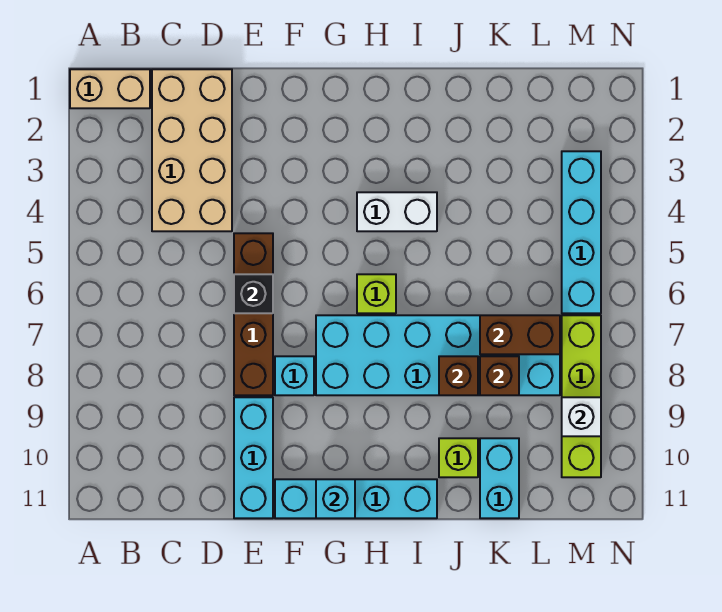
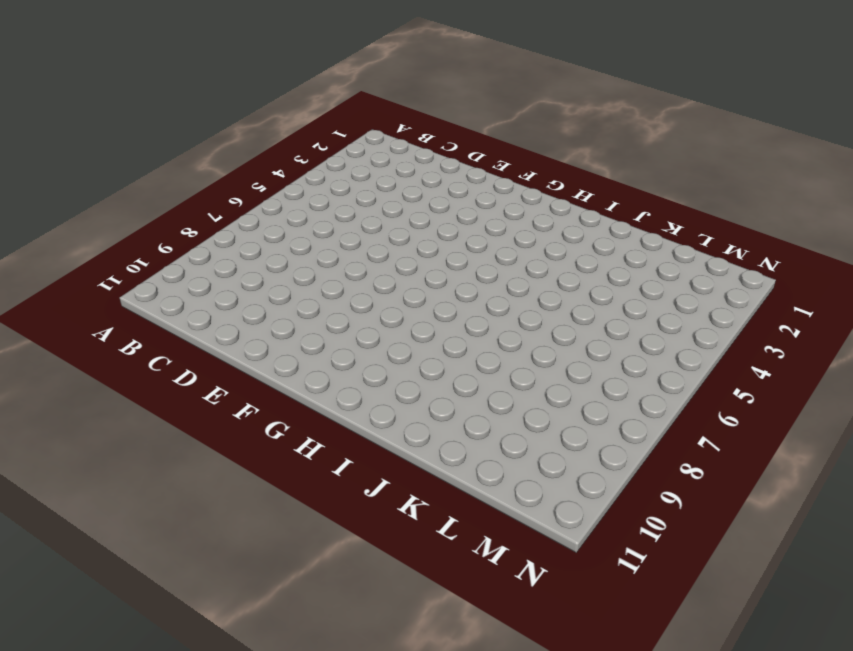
none -> tan 1x2 brick [70,69,150,108]
none -> tan 2x4 brick [152,69,232,231]
none -> brown 1x4 brick [234,233,273,395]

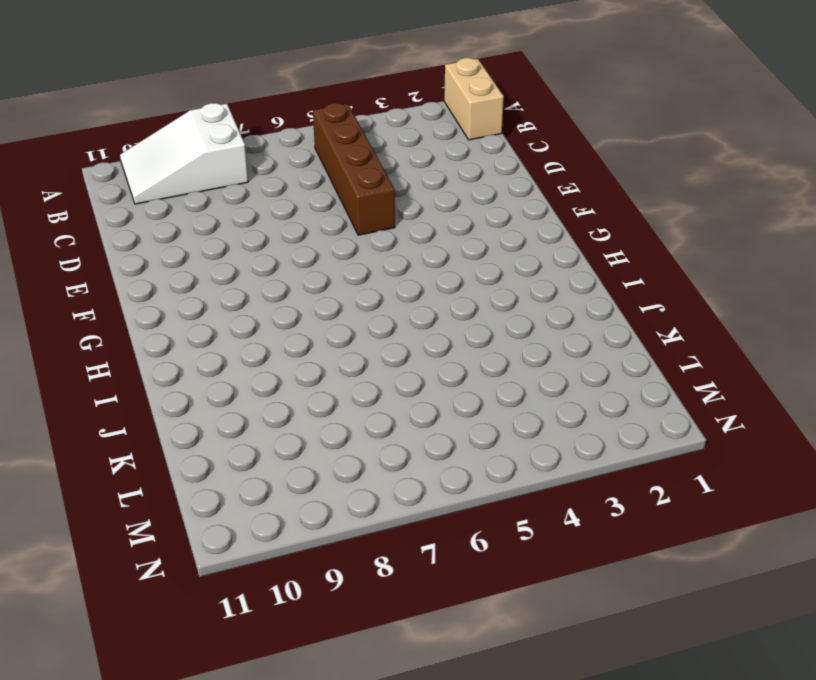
white 2x3 slope [120,103,248,204] -> none
brown 1x4 brick [313,103,395,235] -> brown 1x4 brick turned to [234,233,273,395]
none -> tan 2x4 brick [152,69,232,231]
none -> cyan 1x3 brick [234,397,273,518]
none -> cyan 1x1 brick [275,356,314,395]

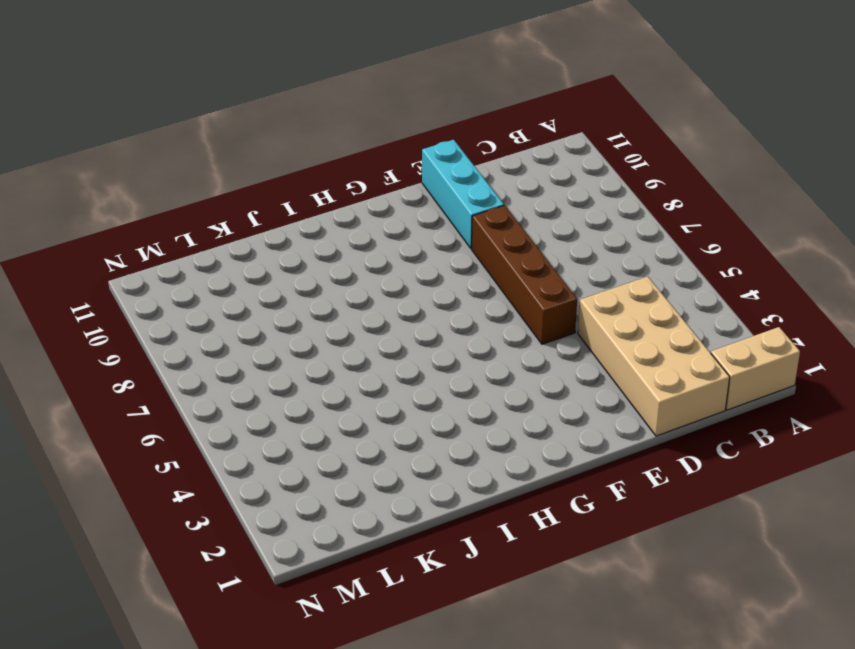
none -> cyan 1x1 brick [275,356,314,395]
none -> cyan 1x4 brick [275,479,437,518]
none -> cyan 2x6 brick [316,315,560,395]

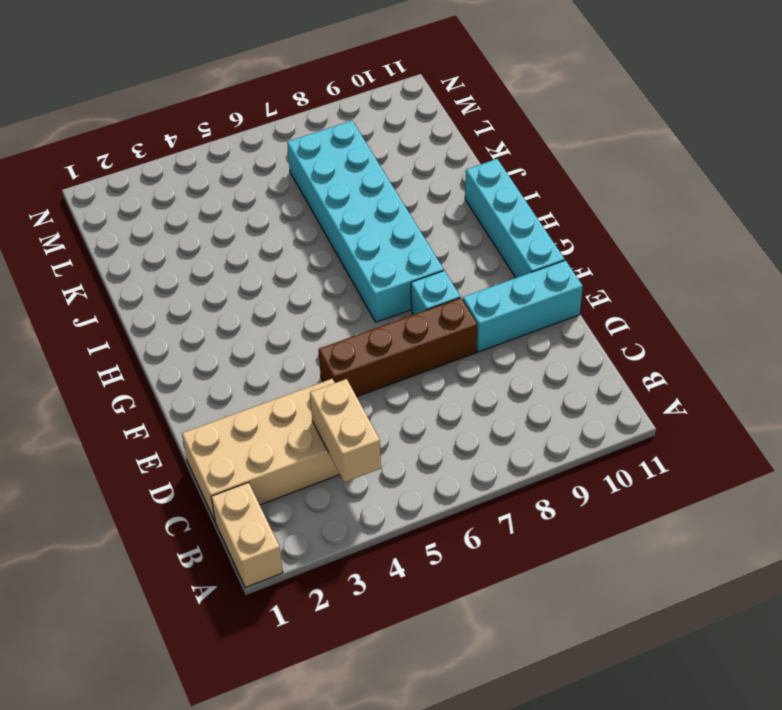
tan 1x2 brick [310,379,381,482] -> none
none -> white 1x2 brick [357,192,437,231]
none -> lime 1x1 brick [357,274,396,313]
none -> lime 1x1 brick [439,438,478,477]

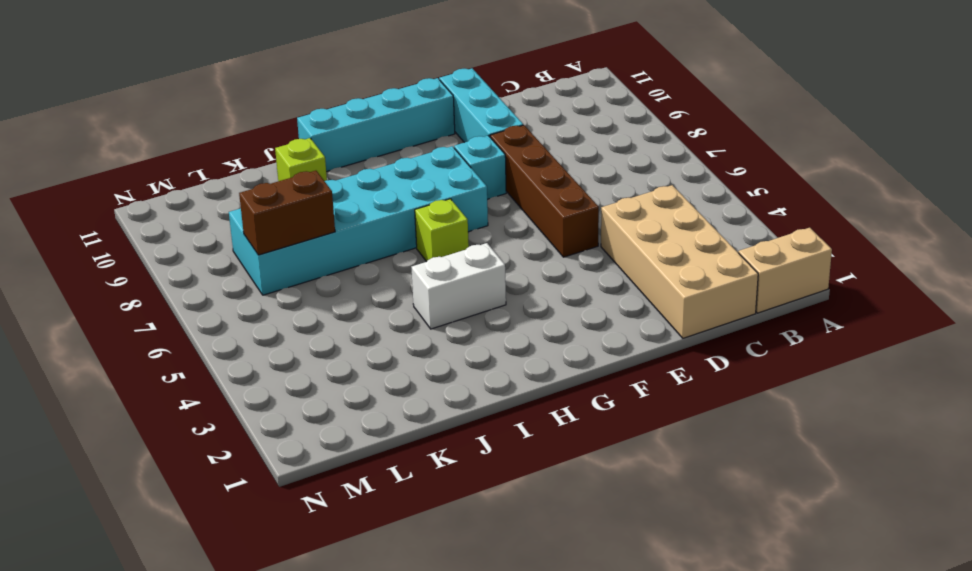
none -> cyan 1x2 brick [480,438,519,518]
none -> cyan 1x4 brick [562,151,601,313]
none -> lime 1x4 brick [562,315,601,477]

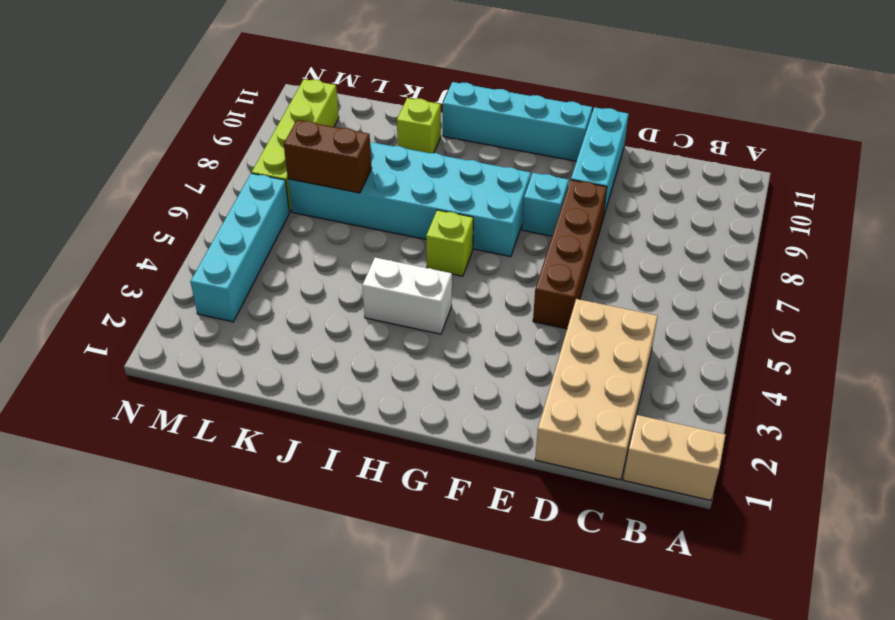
none -> cyan 1x2 brick [480,438,519,518]
none -> black 1x1 brick [234,274,273,313]
none -> cyan 1x1 brick [316,479,355,518]

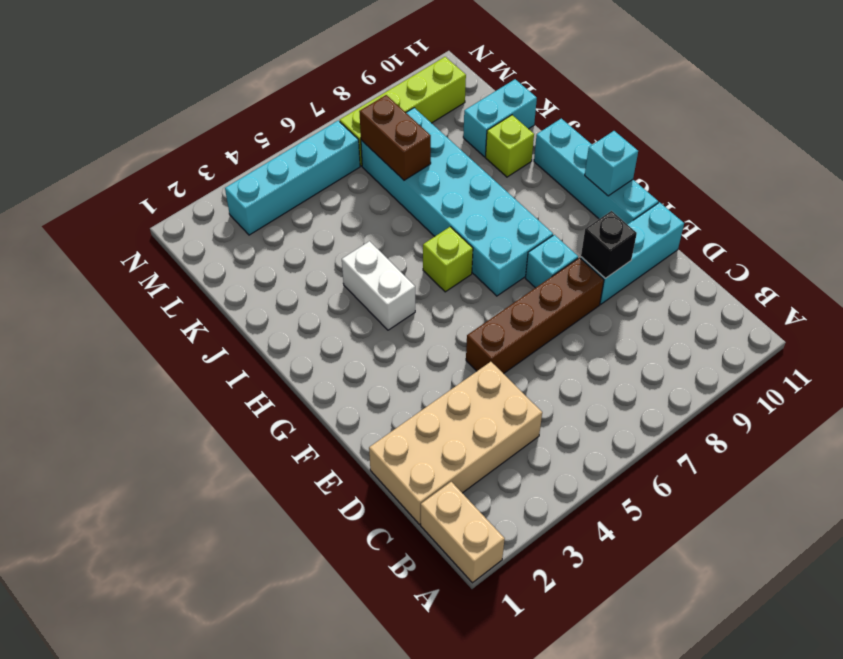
black 1x1 brick [581,211,637,278] -> black 1x1 brick moved to [234,274,273,313]
none -> brown 1x1 brick [439,356,478,395]
none -> brown 1x1 brick [480,356,519,395]
none -> white 1x1 brick [562,397,601,436]

